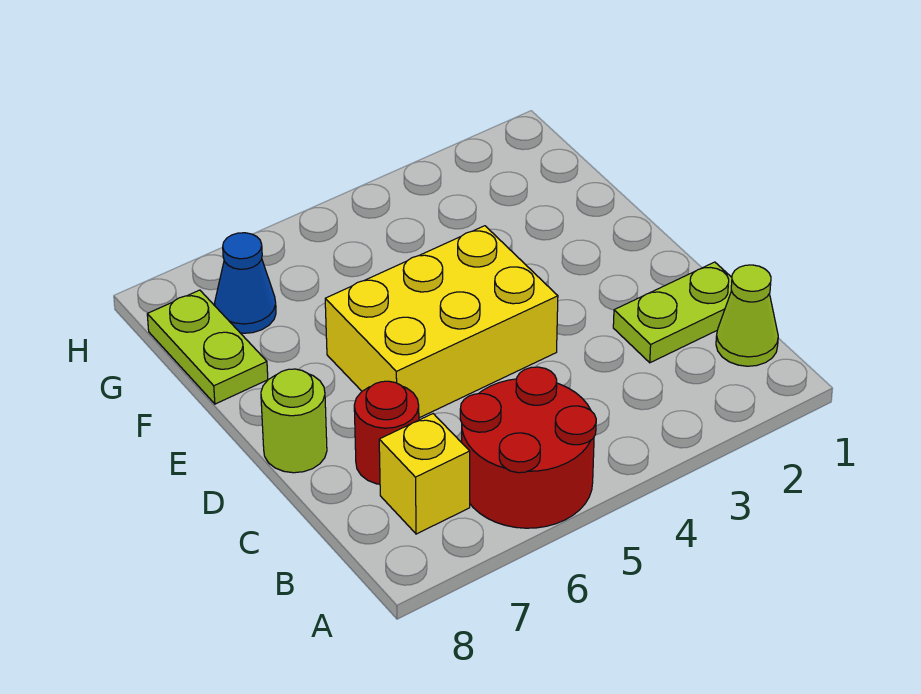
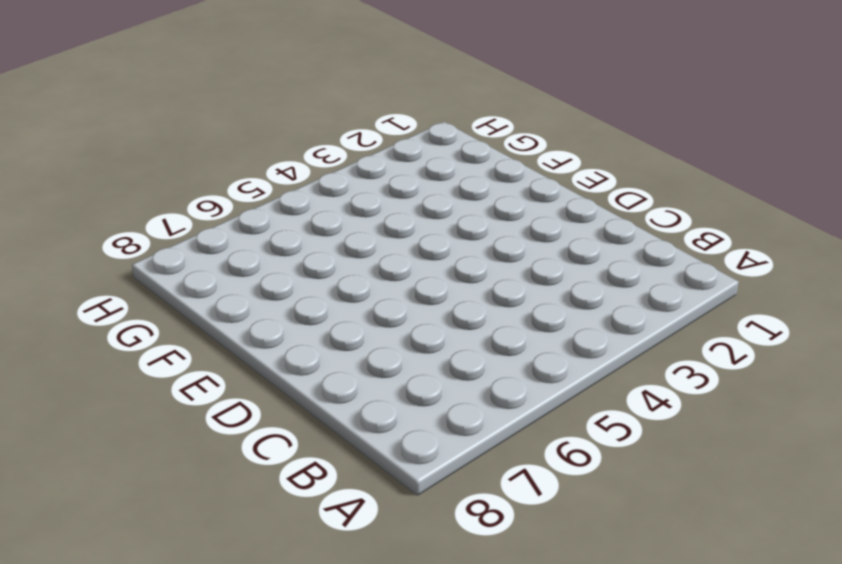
none -> red 2x2 round brick [460,367,596,528]
none -> lime 1x1 cone [716,265,778,366]

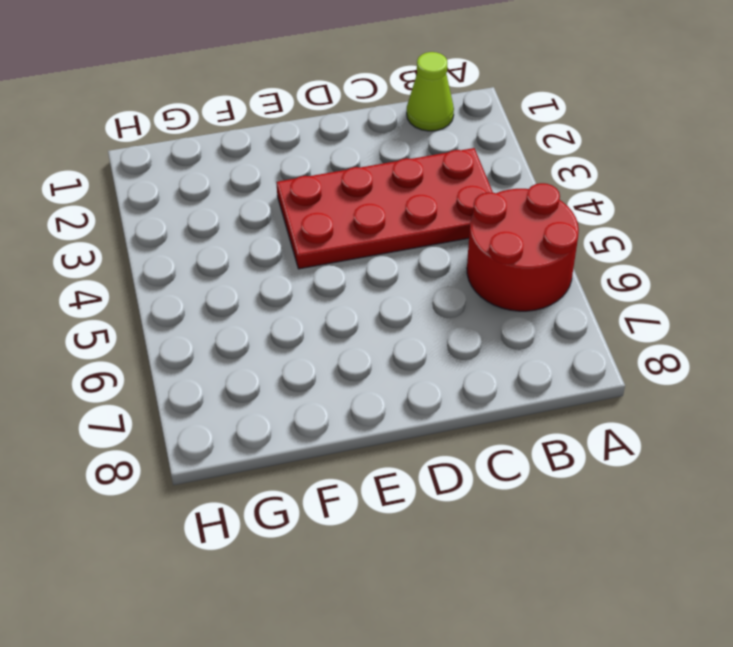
red 2x4 plate [276,148,493,269] -> yellow 2x3 brick [325,226,558,418]
none -> yellow 1x1 brick [379,414,470,534]
none -> lime 1x2 plate [613,262,732,363]

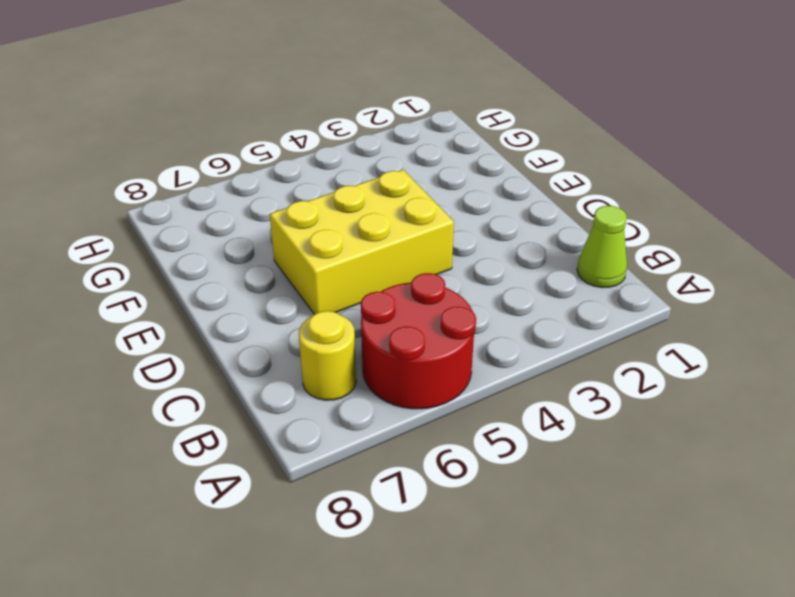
yellow 1x1 round brick [299,311,356,400] -> yellow 1x1 brick [379,414,470,534]
none -> lime 1x2 plate [613,262,732,363]
none -> red 1x1 round brick [354,381,419,484]

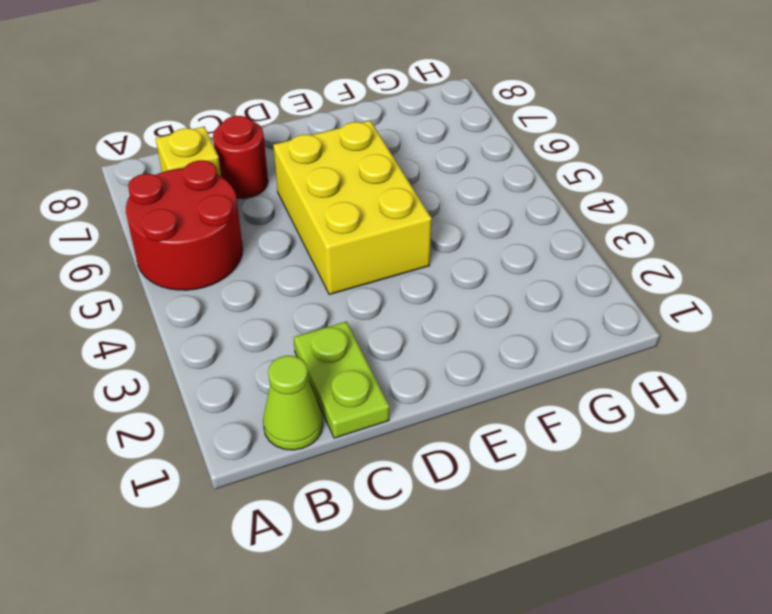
none -> lime 1x1 round brick [261,369,327,473]
none -> lime 1x2 plate [147,290,268,404]

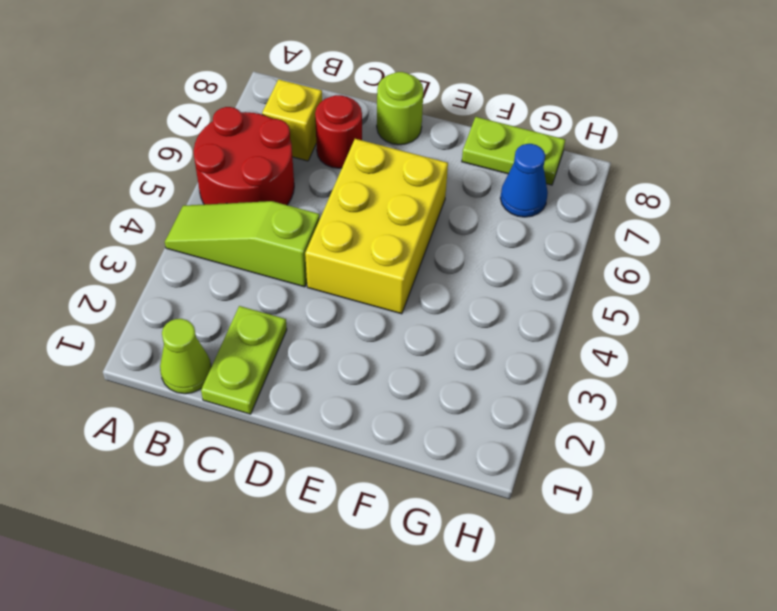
lime 1x3 slope [165,201,320,287] -> none

